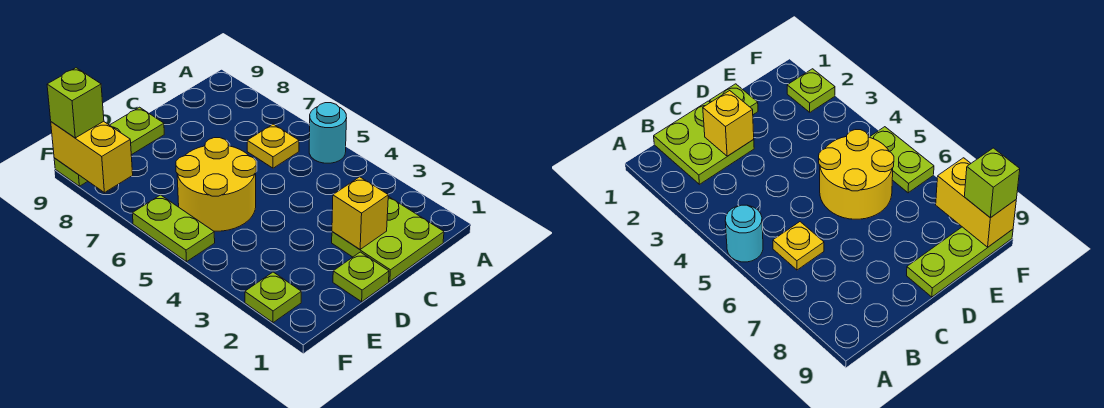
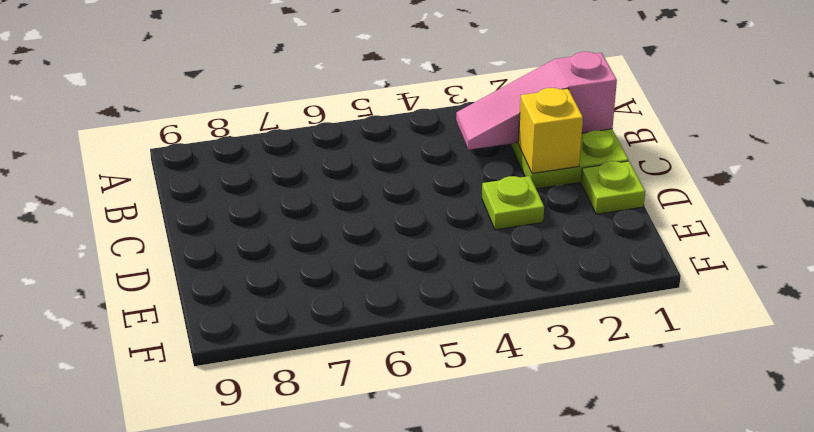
pink 1x3 slope [456,52,617,150] -> none
lime 1x1 plate [482,176,544,230] -> lime 1x1 plate moved to [245,272,301,323]
none -> cyan 1x1 round brick [309,103,347,163]
none -> yellow 1x1 plate [247,124,299,168]

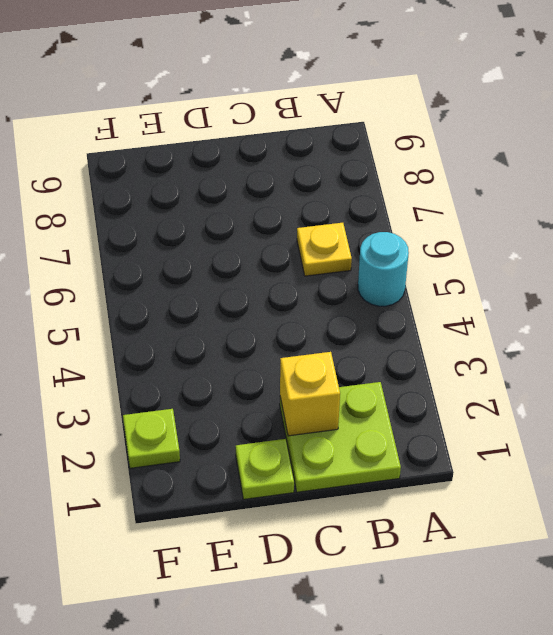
none -> yellow 2x2 round brick [176,138,256,231]
none -> lime 1x3 plate [54,107,164,186]

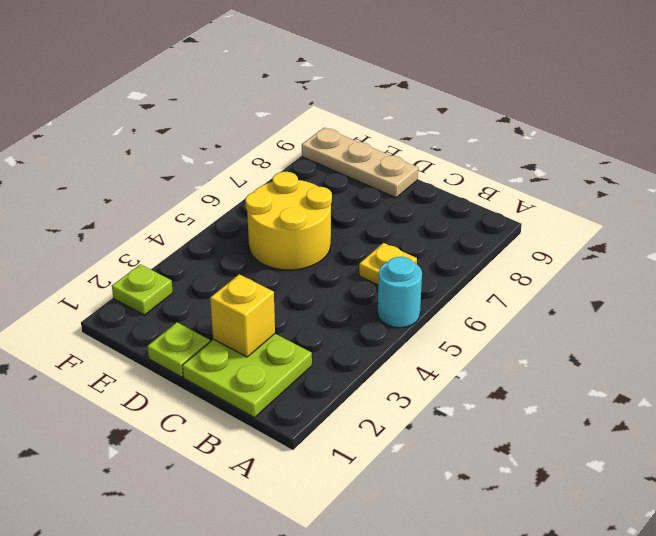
tan 1x3 plate [302,128,418,198] -> lime 1x3 plate [54,107,164,186]
none -> lime 1x2 plate [132,195,215,262]
none -> yellow 1x2 brick [51,121,133,193]

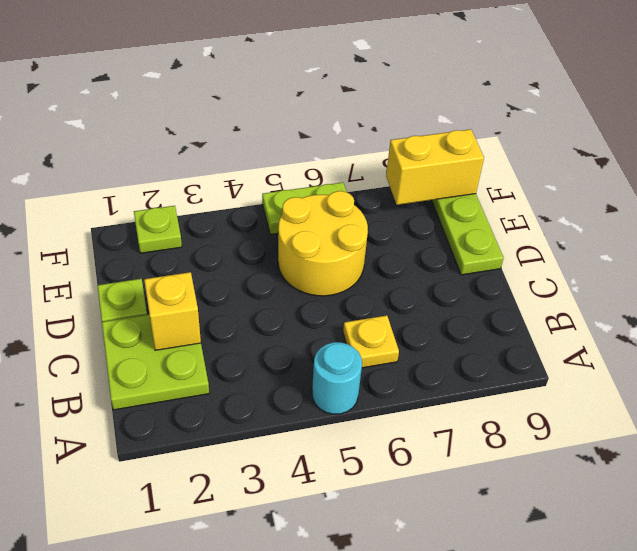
none -> lime 1x1 brick [47,68,104,138]

